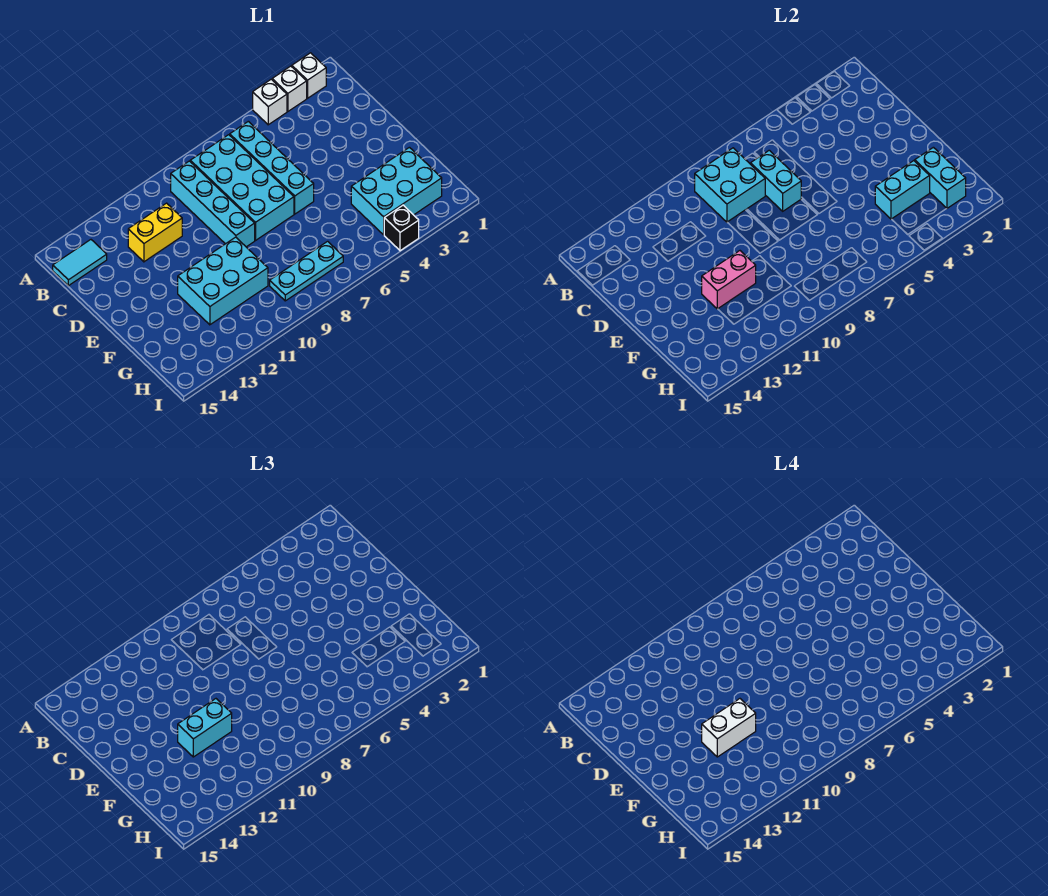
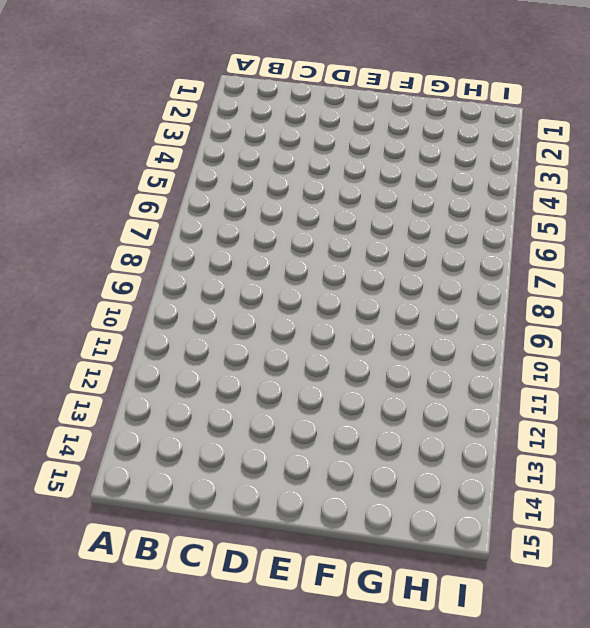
none -> white 1x1 brick [292,53,326,98]
none -> white 1x1 brick [272,66,307,111]
none -> white 1x1 brick [253,79,287,125]

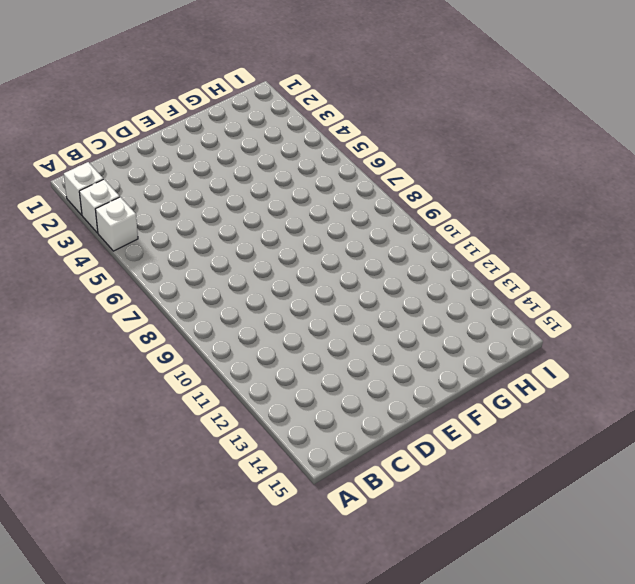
none -> cyan 1x4 brick [230,121,314,214]
none -> cyan 2x4 brick [190,135,294,240]
none -> cyan 1x4 brick [171,161,255,247]

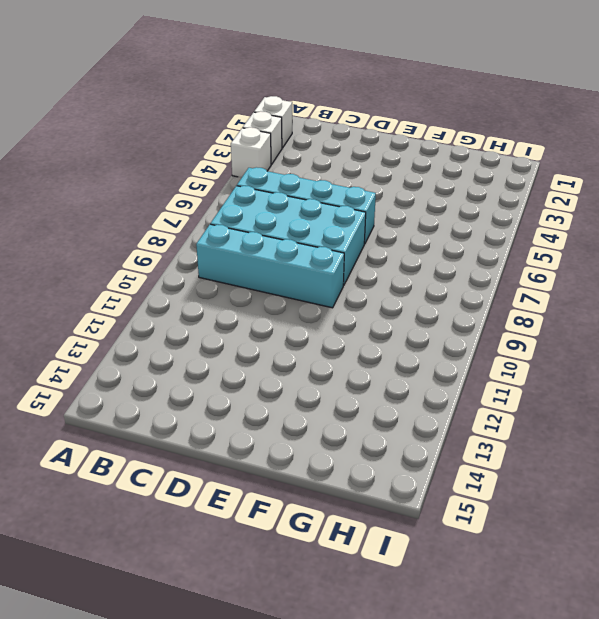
none -> cyan 1x2 tile [53,240,107,286]
none -> yellow 1x2 brick [128,203,182,262]
none -> cyan 2x3 brick [178,237,268,325]

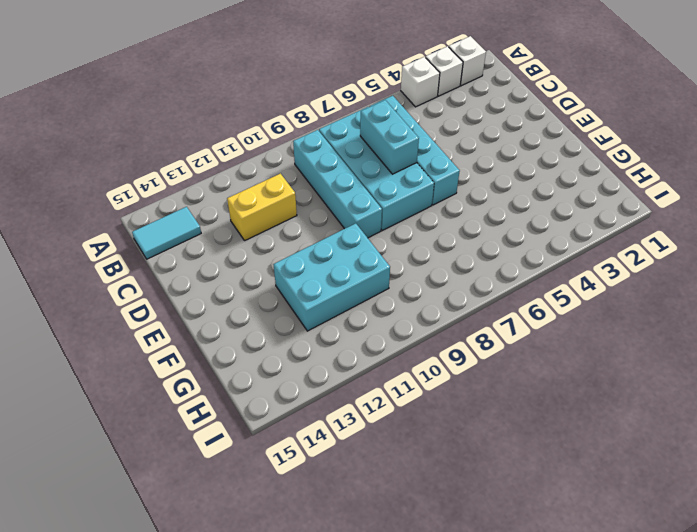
none -> cyan 2x3 brick [351,147,442,235]
none -> cyan 1x3 plate [270,241,343,301]
none -> black 1x1 brick [384,205,419,251]

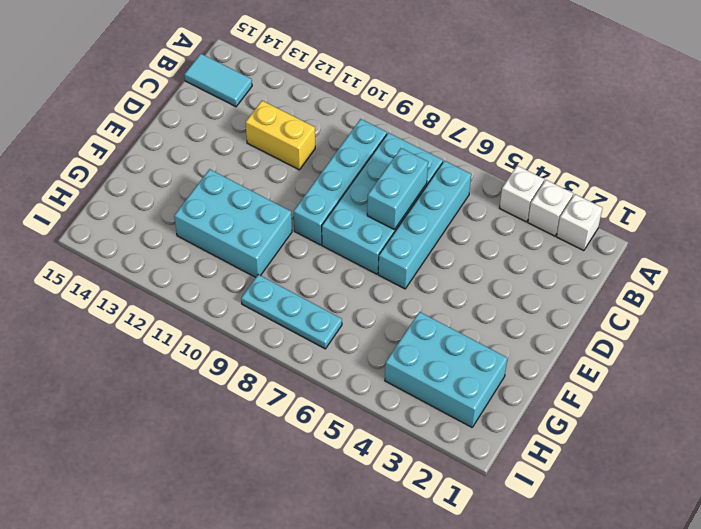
none -> black 1x1 brick [384,205,419,251]
none -> cyan 2x2 brick [695,148,765,222]
none -> pink 1x2 brick [702,251,756,309]

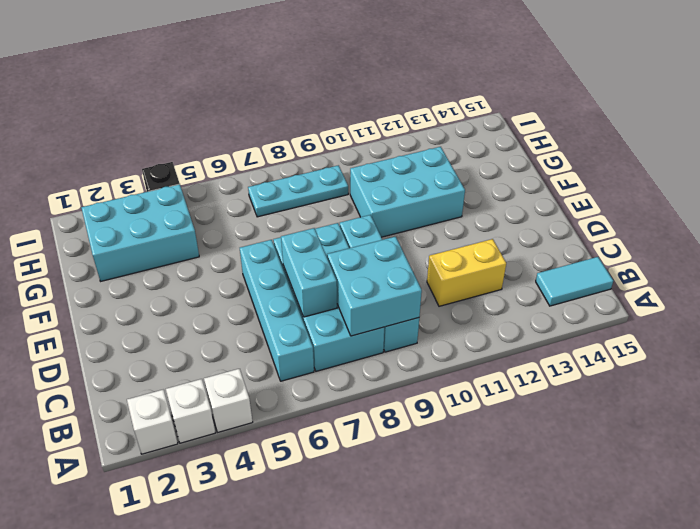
none -> pink 1x2 brick [702,251,756,309]
none -> cyan 1x2 brick [915,147,966,209]
none -> cyan 1x2 brick [875,161,930,219]

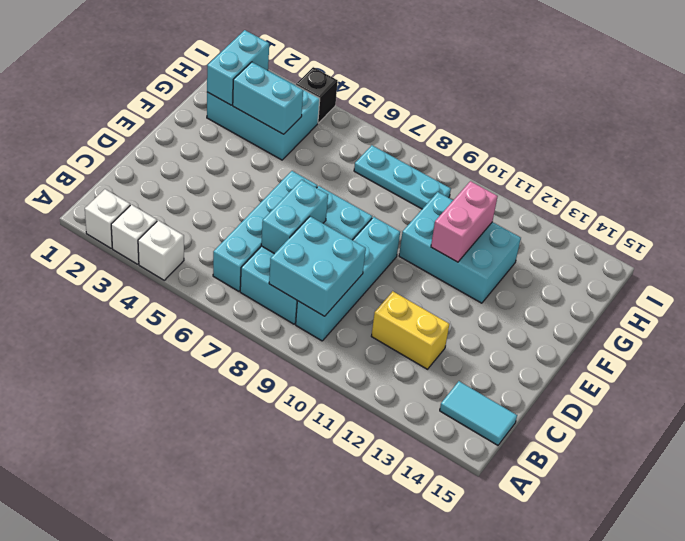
pink 1x2 brick [431,181,498,262] -> pink 1x2 brick turned to [702,251,756,309]
none -> cyan 1x2 brick [178,699,232,757]
none -> white 1x2 brick [702,699,756,757]

